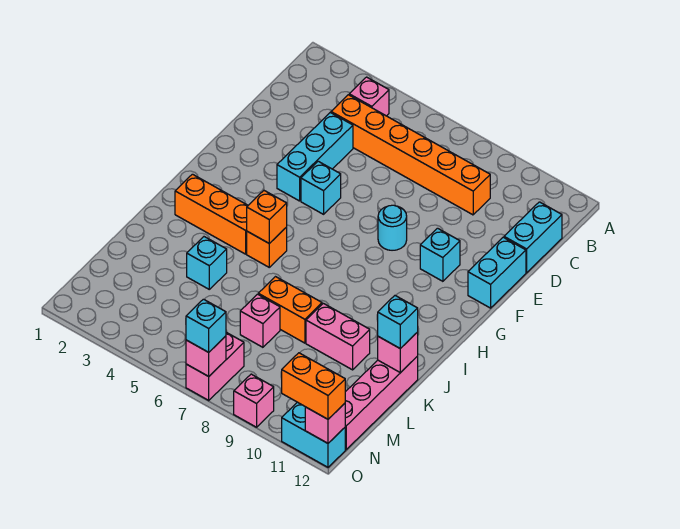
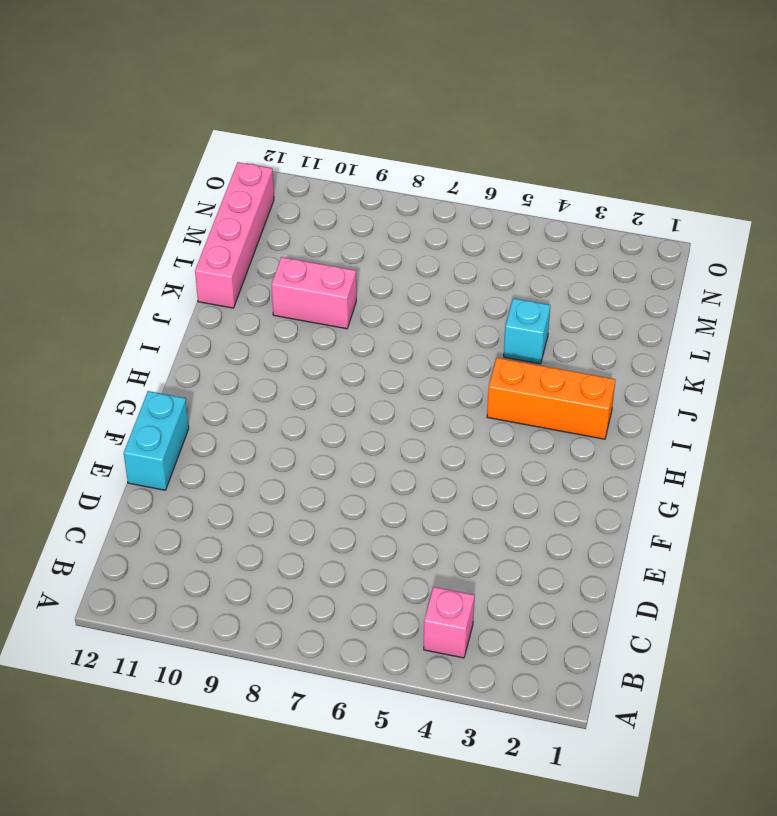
none -> orange 1x6 brick [331,95,490,215]
none -> cyan 1x2 brick [504,202,562,273]
none -> cyan 1x3 brick [277,112,353,201]

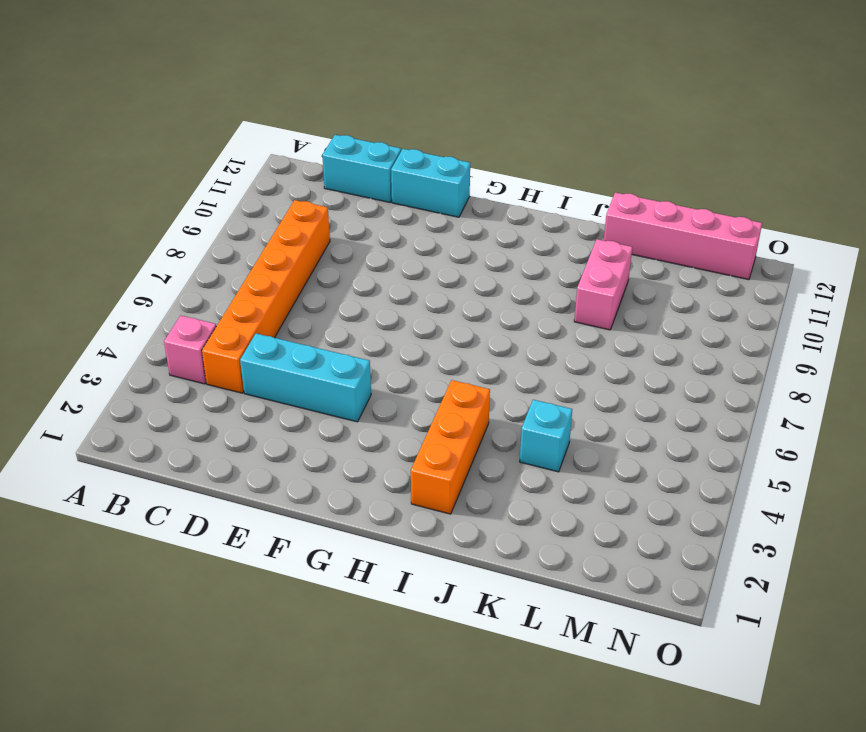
none -> cyan 1x1 brick [301,161,341,214]
none -> cyan 1x1 round brick [378,205,407,250]
none -> cyan 1x1 brick [420,228,460,281]

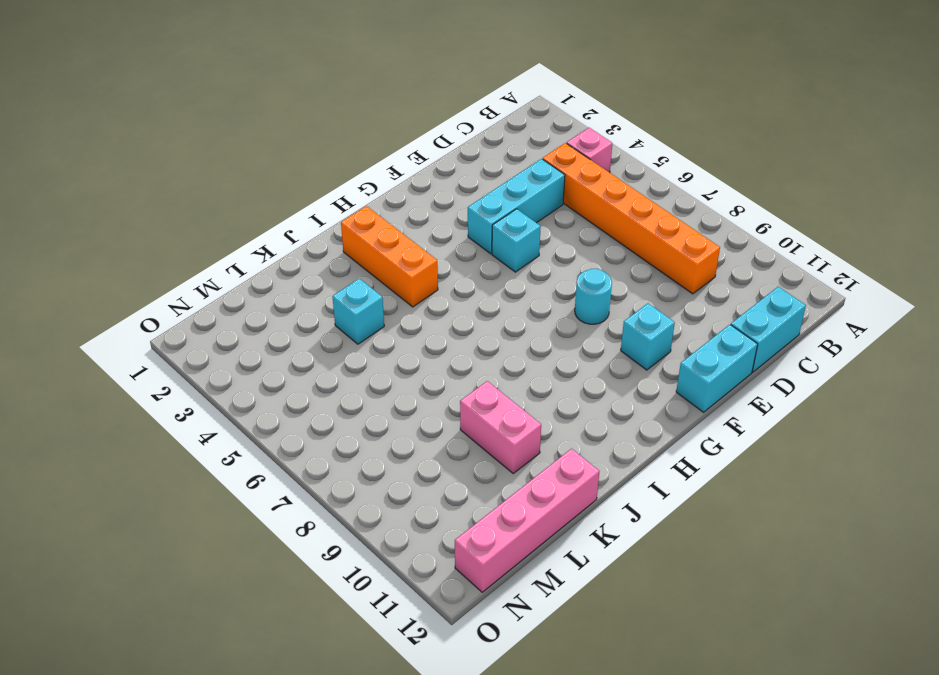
none -> orange 1x1 brick [247,227,287,267]
none -> orange 1x2 brick [258,277,322,343]
none -> pink 1x1 brick [240,294,280,347]

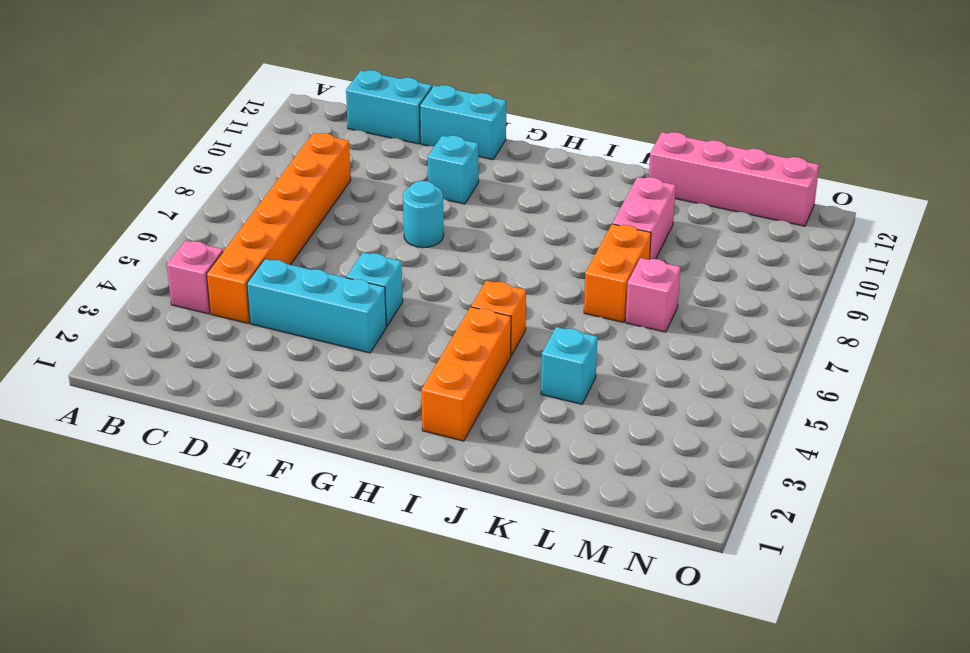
none -> pink 1x2 brick [186,332,244,400]
none -> pink 1x1 brick [234,374,274,427]
none -> cyan 1x2 brick [282,402,345,467]

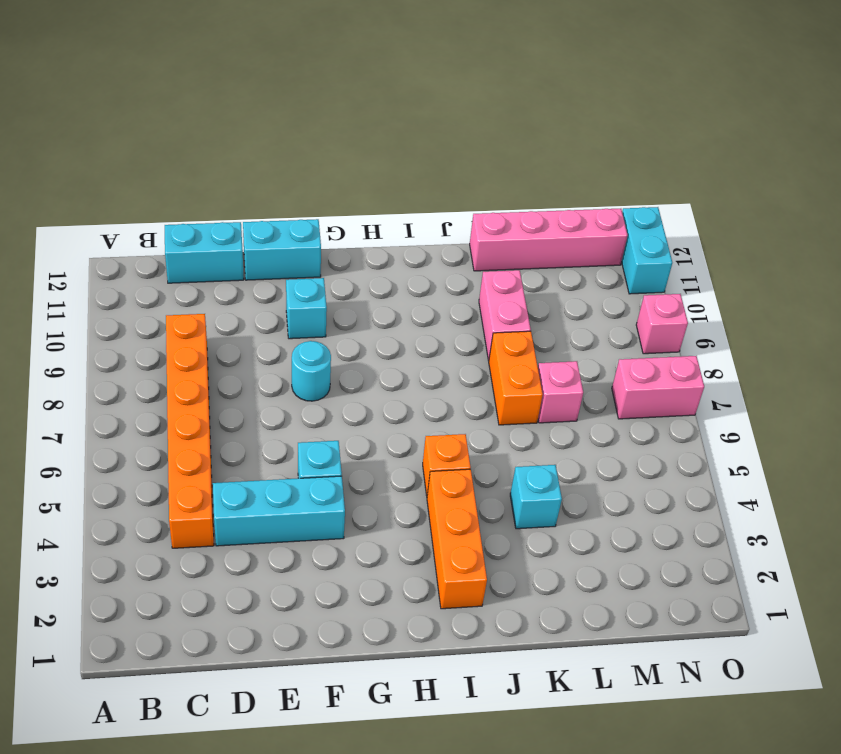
none -> pink 1x1 brick [349,77,389,116]
none -> orange 1x1 brick [247,191,287,244]
none -> pink 1x1 brick [378,332,418,373]

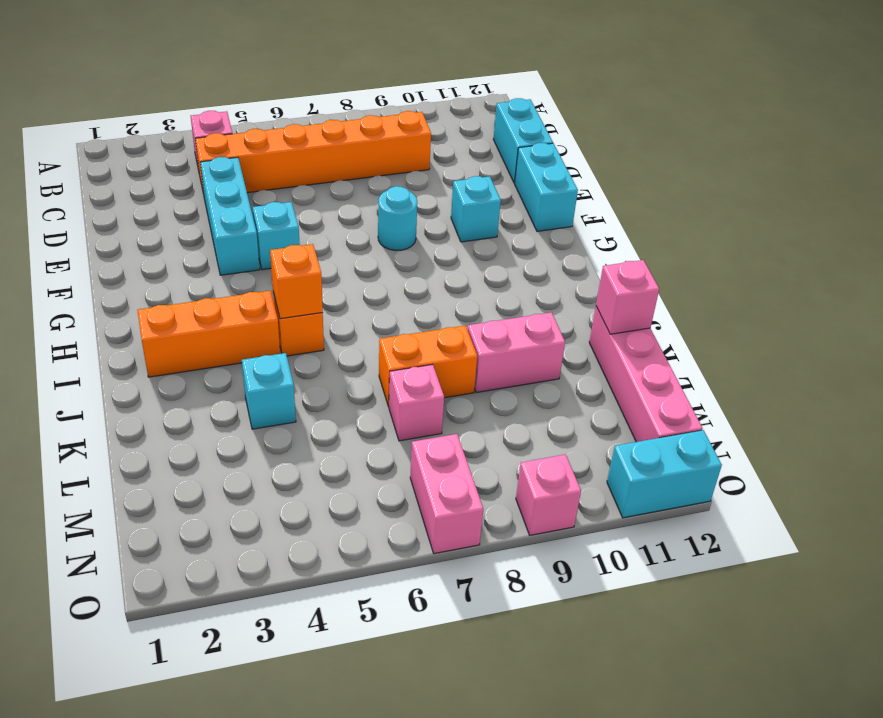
none -> pink 1x1 brick [186,336,226,376]
none -> pink 1x1 brick [305,403,345,443]
none -> cyan 1x1 brick [378,296,418,349]

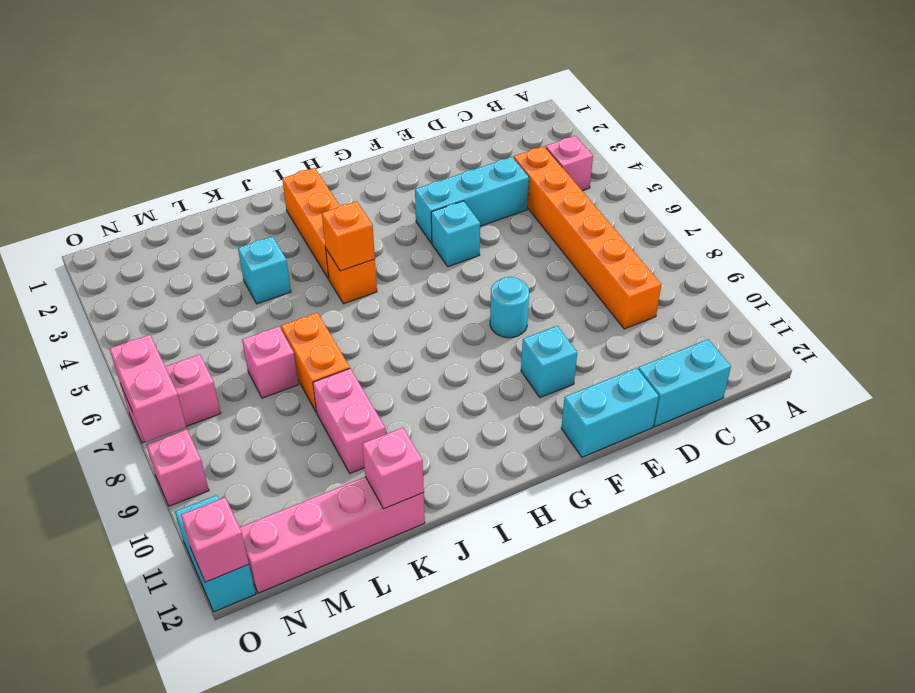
pink 1x2 brick [110,335,186,442] -> pink 1x1 brick [186,336,226,376]
none -> cyan 1x1 brick [378,296,418,349]
none -> cyan 1x1 brick [186,299,226,352]
none -> orange 1x2 brick [282,353,345,419]

